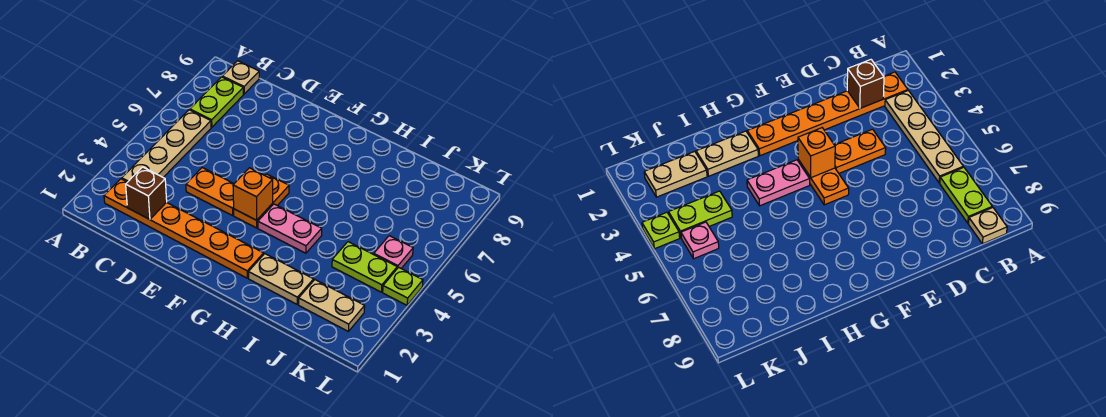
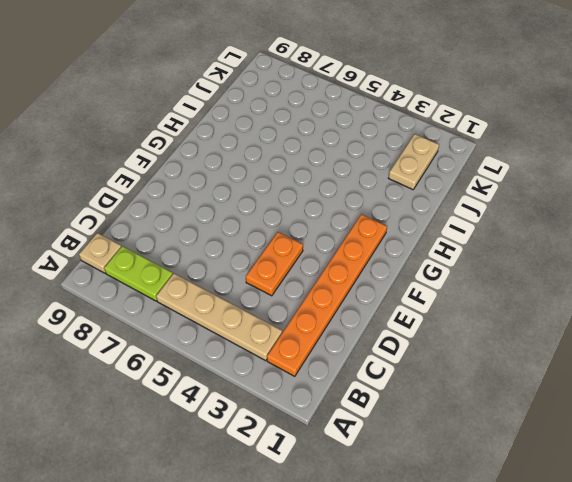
none -> orange 1x2 plate [234,174,289,228]
none -> pink 1x2 plate [258,204,322,253]
none -> tan 1x2 plate [248,254,314,304]

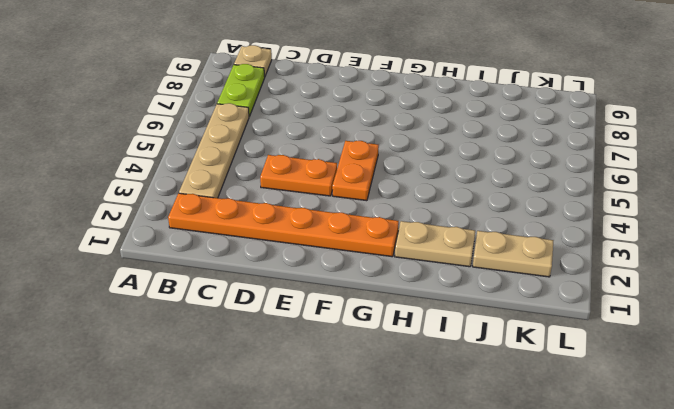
none -> pink 1x2 plate [258,204,322,253]
none -> lime 1x2 plate [332,242,397,292]
none -> pink 1x1 plate [374,236,413,269]

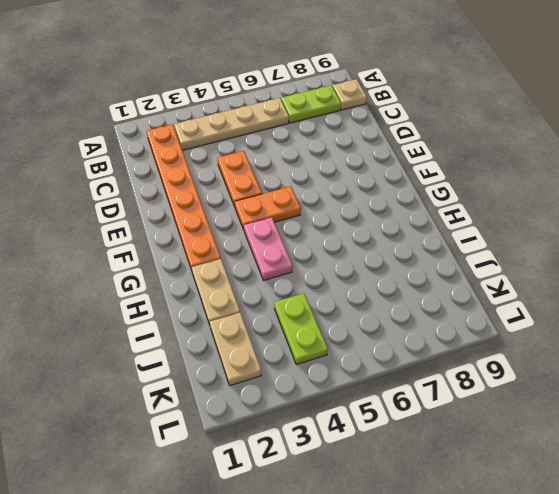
none -> pink 1x1 plate [374,236,413,269]
none -> lime 1x1 plate [383,267,423,305]
none -> brown 1x1 brick [126,167,167,219]

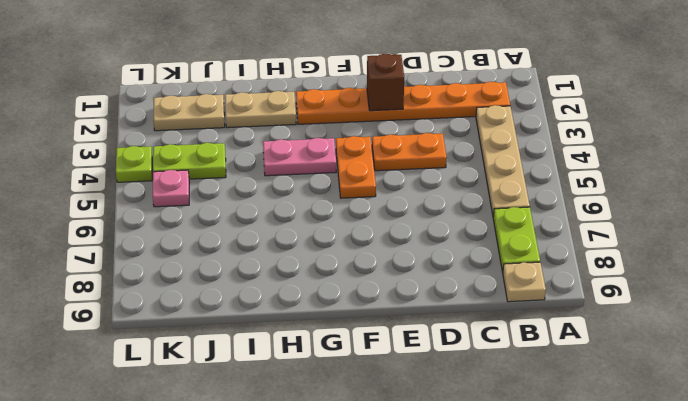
brown 1x1 brick [367,54,404,111] -> brown 1x1 brick moved to [126,167,167,219]
none -> orange 1x1 brick [233,168,273,220]

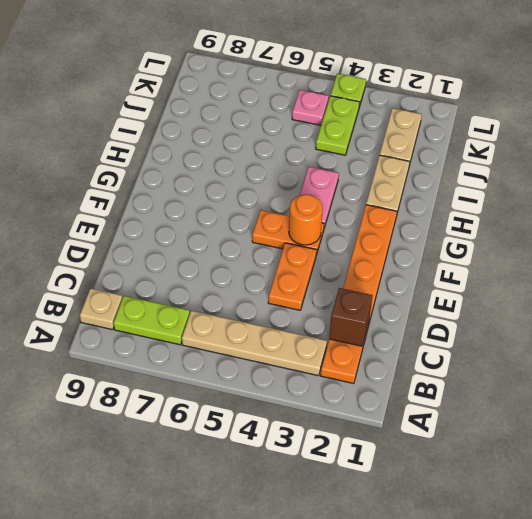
orange 1x1 round brick [289,194,323,245] -> orange 1x1 brick [233,168,273,220]

